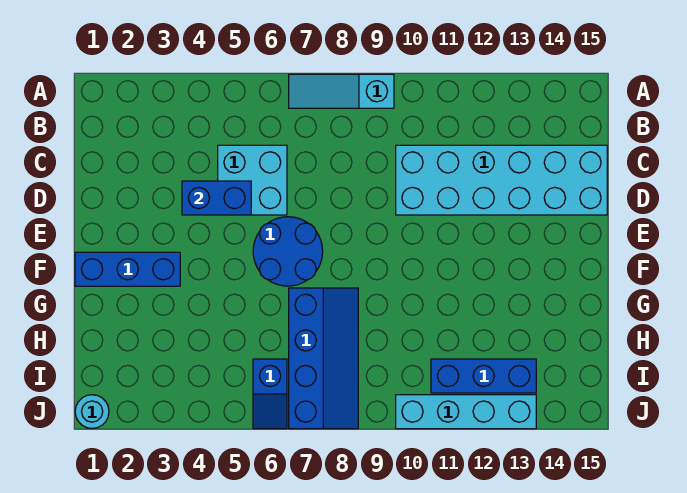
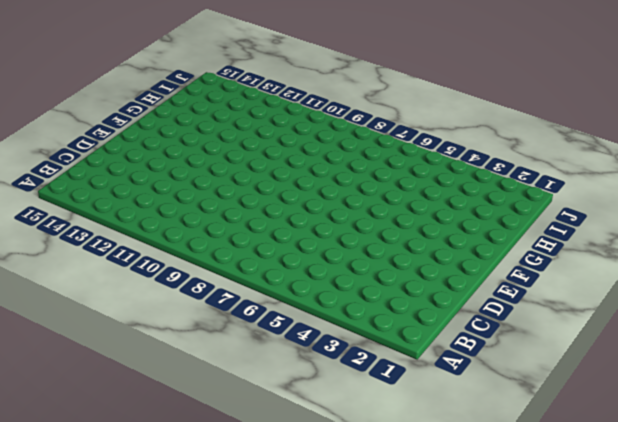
none -> cyan 1x3 slope [289,74,394,108]
none -> cyan 2x2 brick [218,145,287,215]

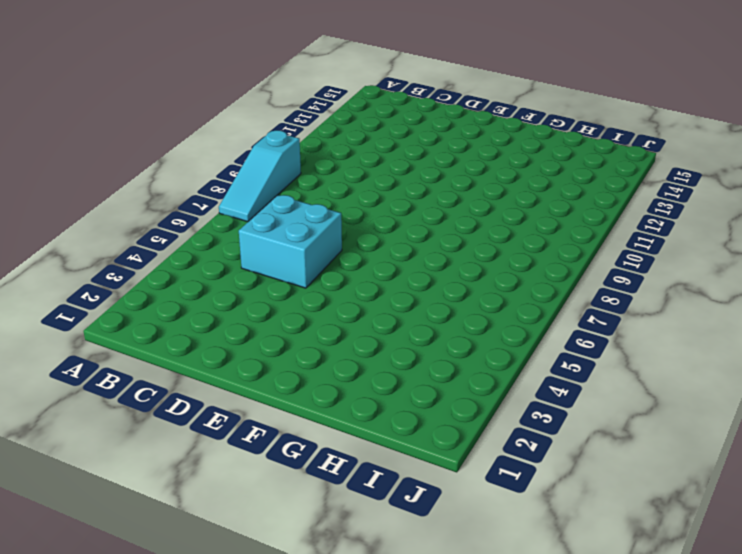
none -> cyan 2x6 brick [396,145,607,215]
none -> blue 2x2 round brick [253,217,323,286]

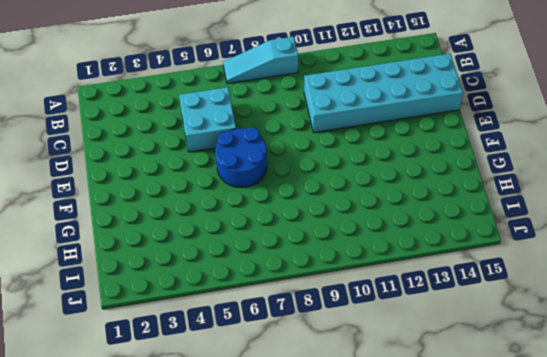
none -> blue 1x3 brick [75,252,180,286]
none -> blue 2x4 slope [289,288,358,429]

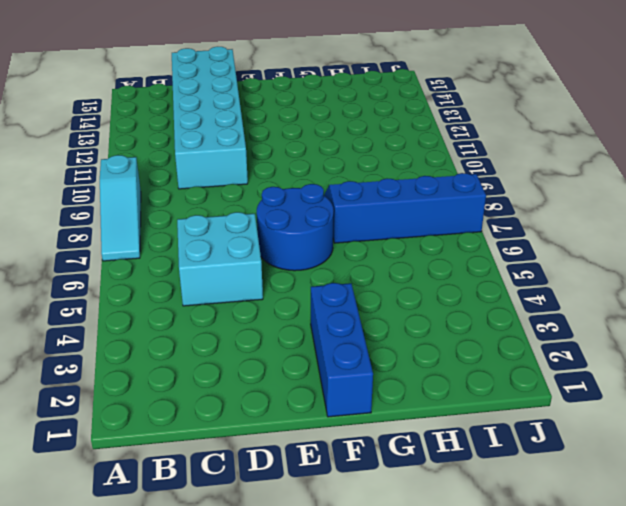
none -> blue 1x2 slope [253,359,287,429]
none -> blue 1x3 brick [431,359,536,393]

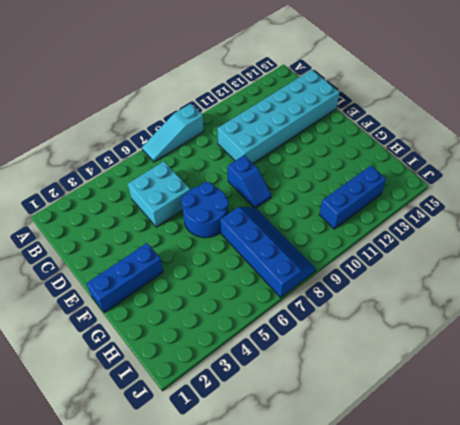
blue 1x2 slope [228,155,271,208] -> blue 1x2 slope moved to [253,359,287,429]
none -> cyan 1x1 round brick [75,395,109,429]
none -> cyan 1x4 brick [396,395,536,429]

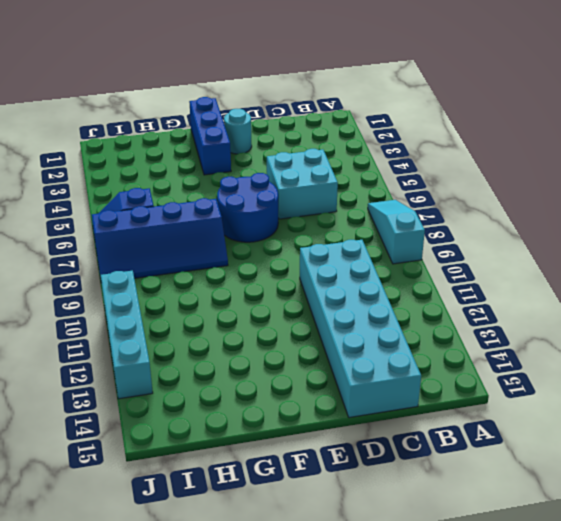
cyan 1x1 round brick [224,109,252,154] -> cyan 1x1 round brick moved to [75,395,109,429]
none -> blue 1x3 brick [431,359,536,393]
none -> blue 1x2 brick [182,181,251,215]

